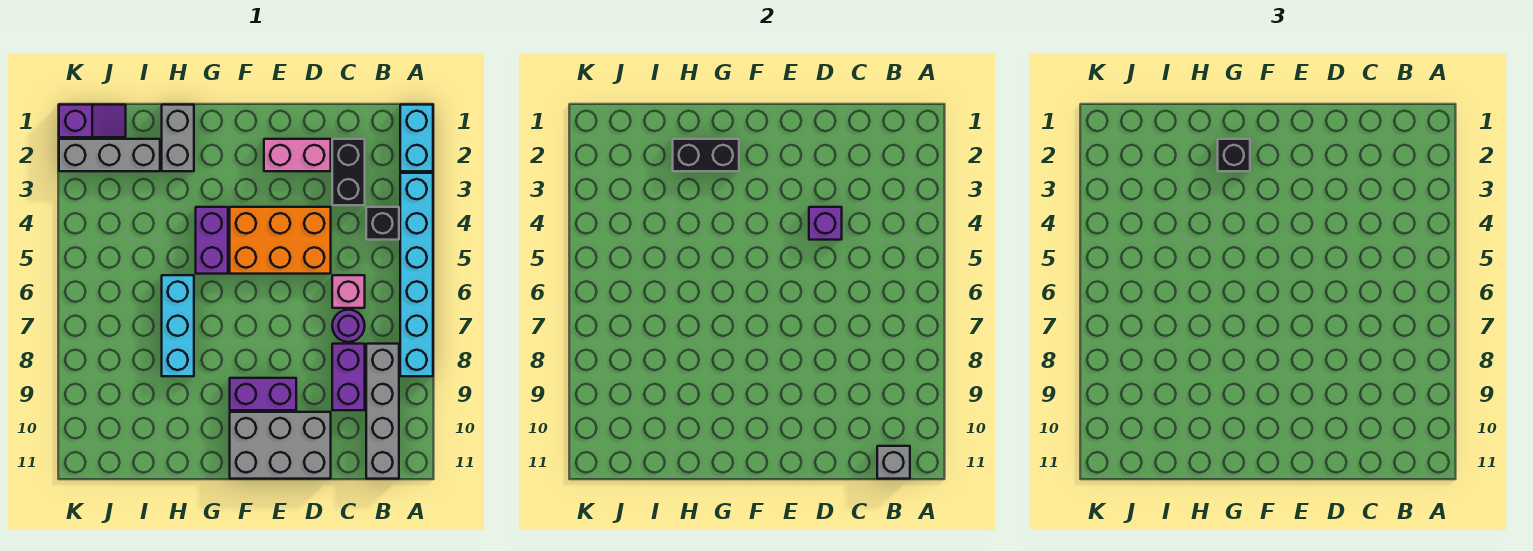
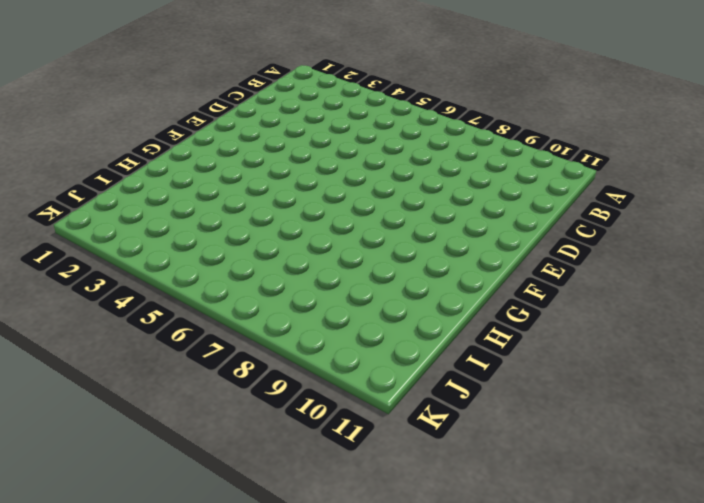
none -> cyan 1x2 brick [400,105,433,171]
none -> cyan 1x6 brick [400,173,433,376]
none -> black 1x1 brick [366,207,399,240]

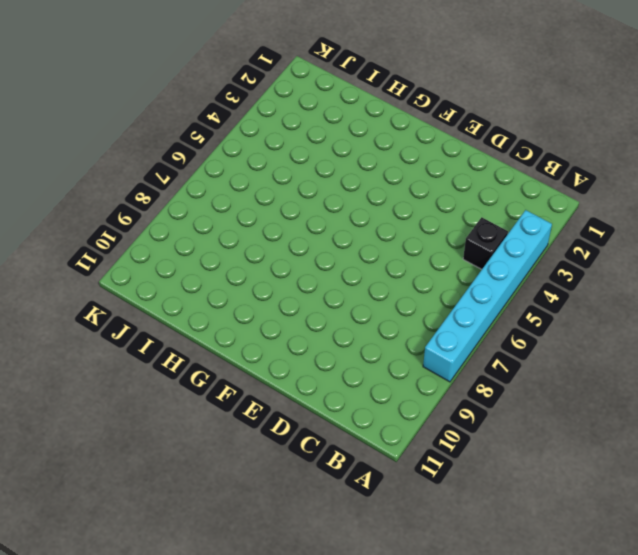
none -> cyan 1x2 brick [400,105,433,171]
none -> grey 1x4 brick [366,344,399,479]
none -> black 1x2 brick [332,139,365,205]

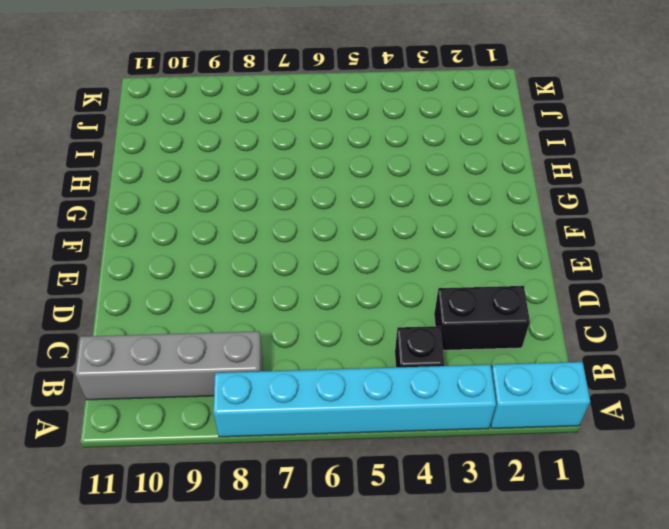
none -> pink 1x1 brick [332,275,365,308]
none -> purple 1x1 round brick [332,310,365,342]
none -> purple 1x2 brick [332,344,365,410]

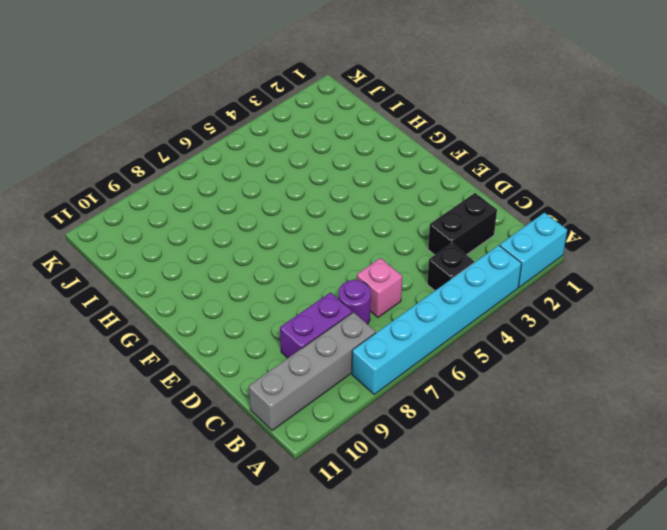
none -> pink 1x2 brick [264,139,331,171]
none -> orange 2x3 brick [230,207,331,274]
none -> grey 2x3 brick [230,412,331,479]

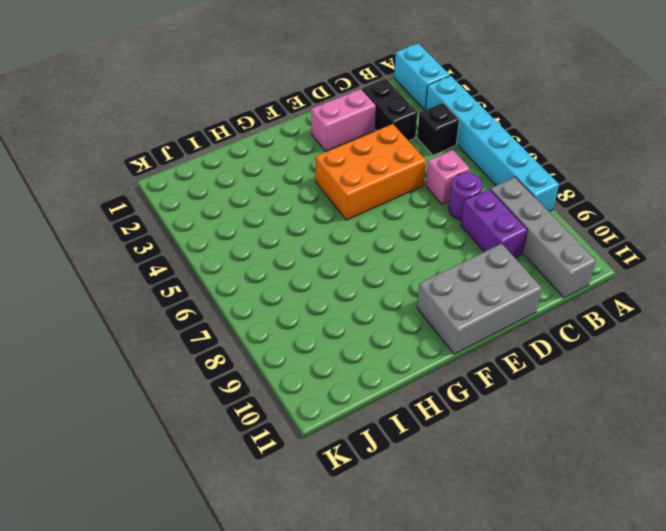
none -> purple 1x2 brick [230,378,296,410]
none -> purple 1x2 brick [196,207,228,274]
none -> grey 1x2 brick [162,105,194,171]

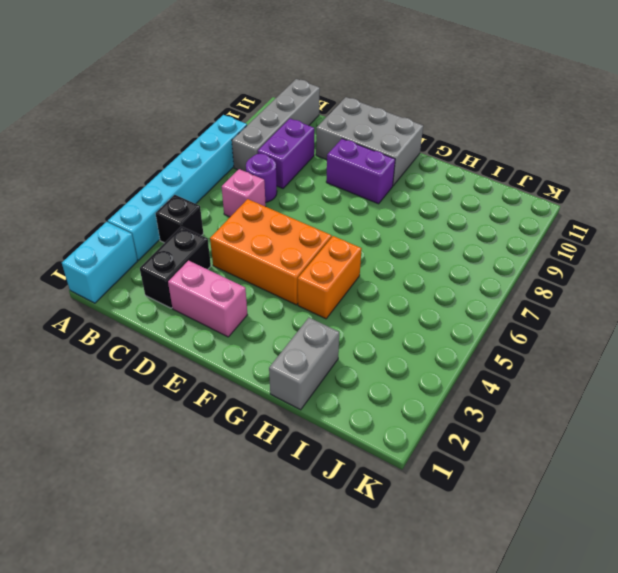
orange 1x2 brick [298,236,362,319] -> purple 1x2 brick [196,207,228,274]
none -> cyan 1x3 brick [162,275,194,376]
none -> grey 1x3 brick [59,139,160,171]
none -> purple 1x2 slope [59,105,126,137]

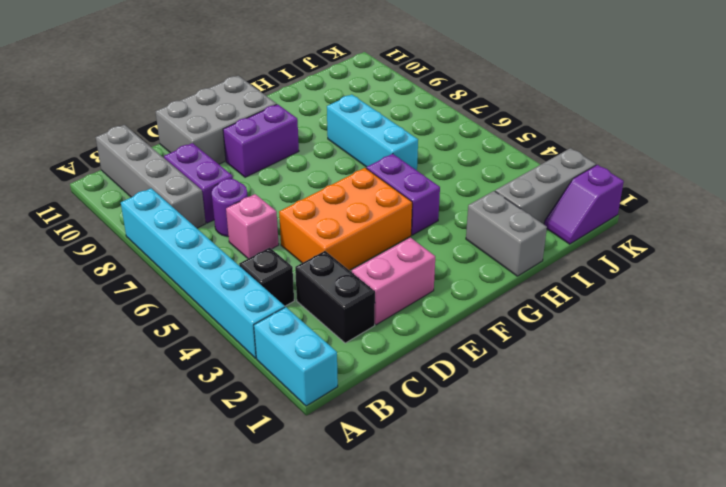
none -> grey 1x1 brick [877,446,910,479]
none -> purple 1x1 brick [809,207,842,240]
none -> black 1x2 brick [673,139,739,171]

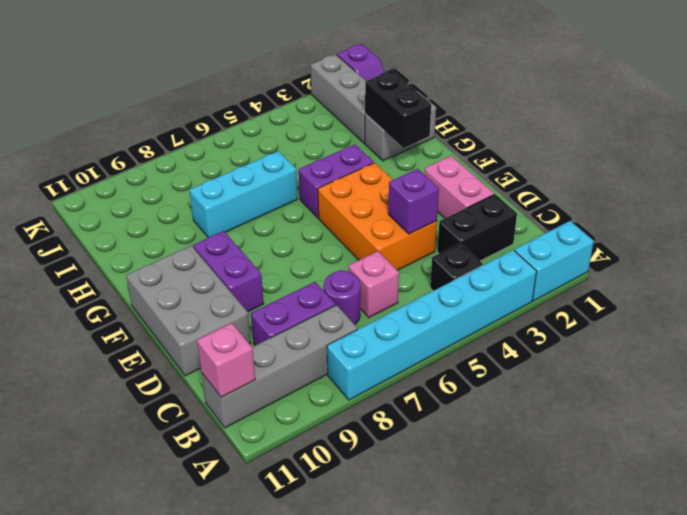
pink 1x1 brick [197,323,255,397] -> grey 1x1 brick [877,446,910,479]
none -> black 1x1 brick [1218,139,1250,171]

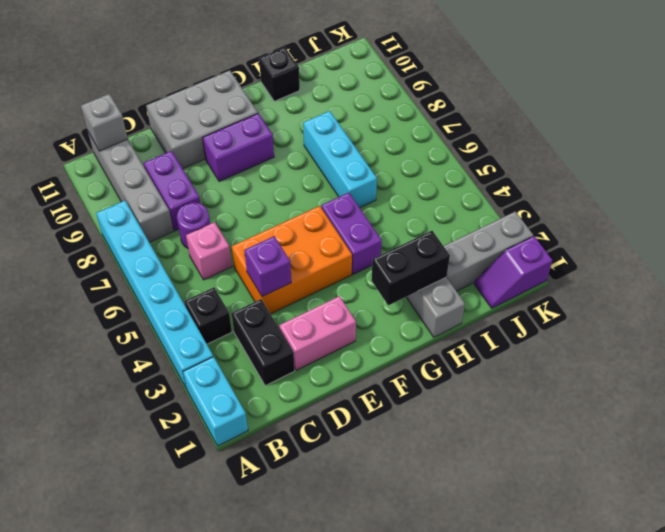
black 1x1 brick [259,47,300,101] -> black 1x1 brick moved to [1218,139,1250,171]

